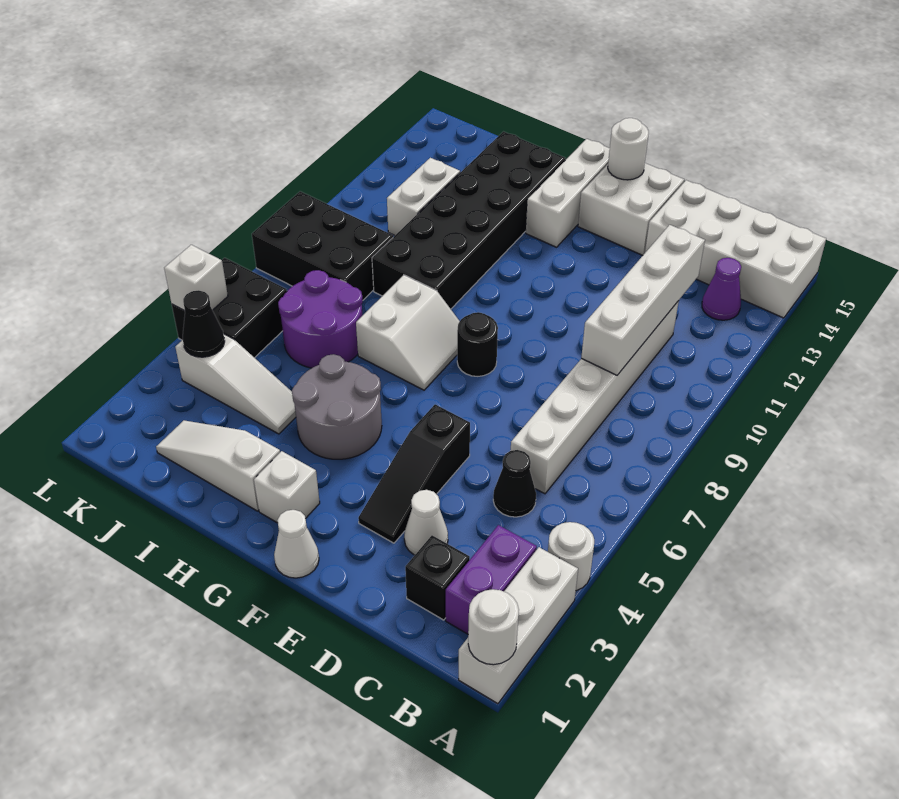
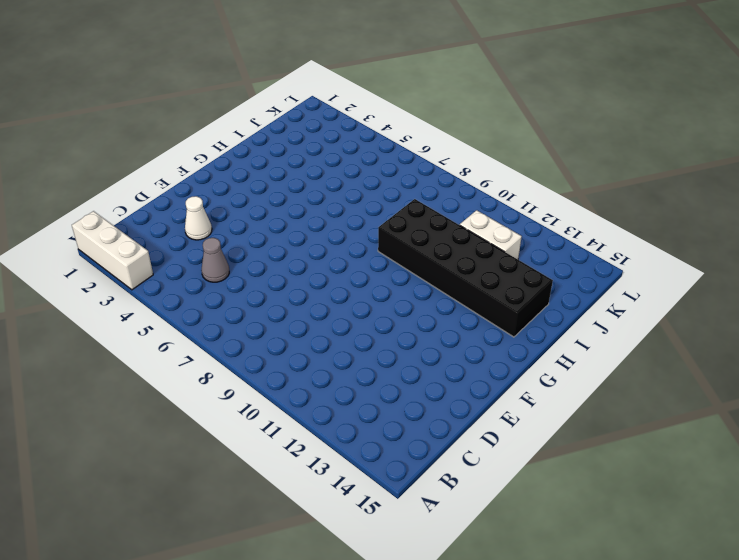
grey 1x1 cone [201,238,229,282] -> black 1x1 cone [493,450,536,517]
none -> white 1x1 round brick [548,522,594,591]
none -> white 2x4 brick [645,180,826,318]
none -> purple 1x2 brick [446,525,537,634]

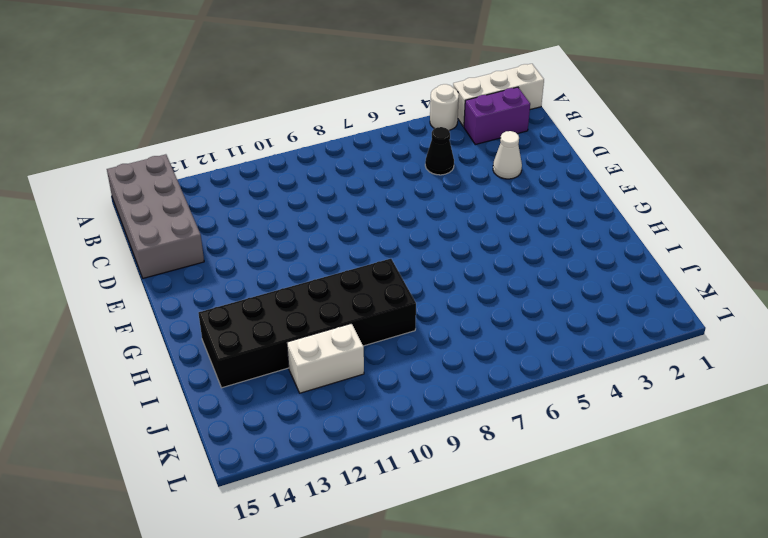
grey 2x4 brick [107,154,204,278] -> white 2x4 brick [645,180,826,318]
none -> purple 1x1 cone [702,258,741,320]
none -> black 1x1 brick [405,535,470,620]
none -> white 1x6 brick [511,301,679,494]

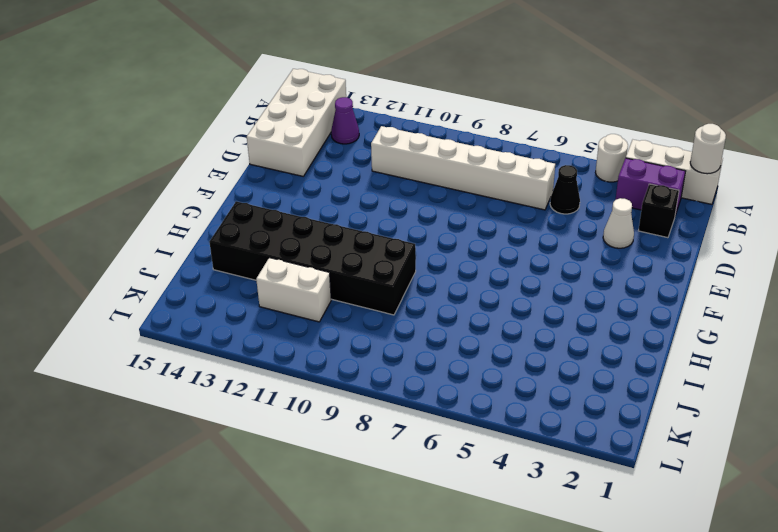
none -> black 1x3 slope [358,404,470,543]
none -> white 2x2 brick [578,163,684,255]
none -> white 1x1 cone [274,510,319,578]

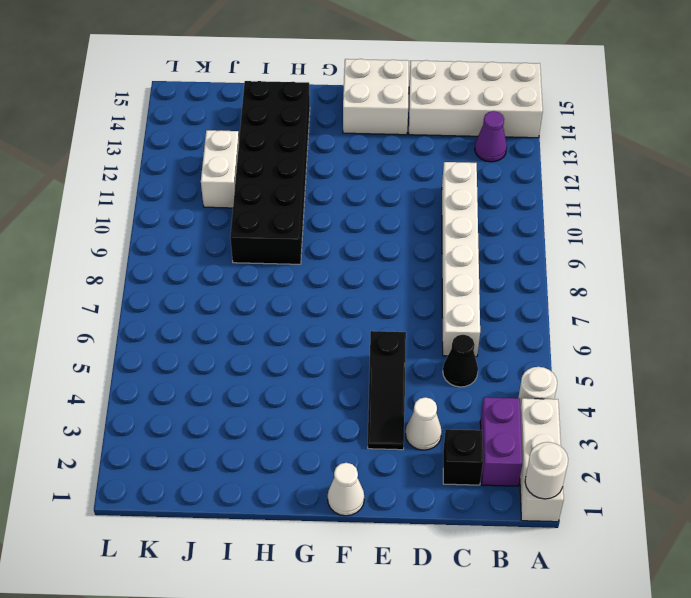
none -> black 1x1 round brick [457,312,498,376]
none -> white 1x1 brick [254,451,320,523]
none -> grey 2x2 round brick [292,354,382,459]

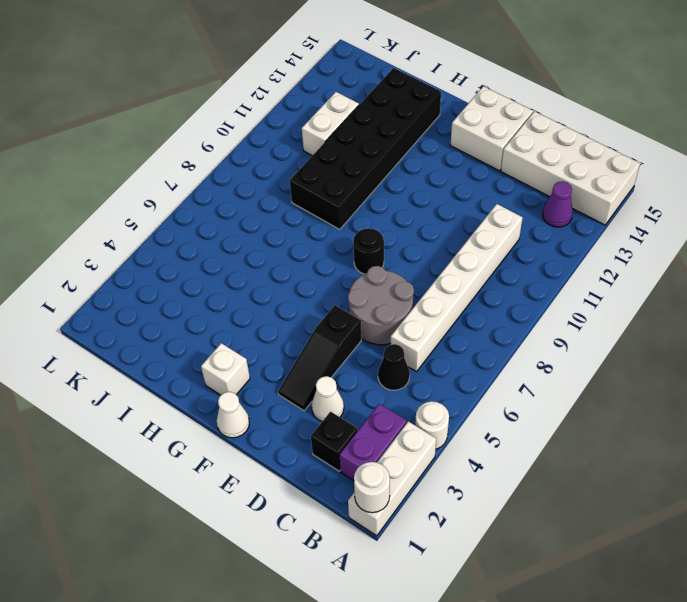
grey 2x2 round brick [348,266,414,345] -> grey 2x2 round brick moved to [292,354,382,459]
none -> white 2x2 slope [356,275,460,390]
none -> white 1x3 brick [526,139,610,247]
none -> white 1x3 slope [156,420,280,511]

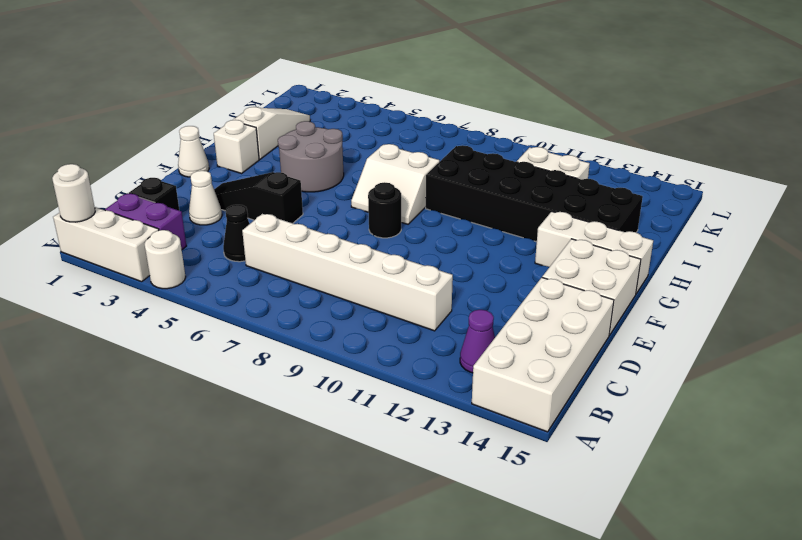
none -> white 1x3 slope [175,334,296,434]
none -> purple 2x2 round brick [278,270,363,368]
none -> black 2x3 brick [252,191,393,300]

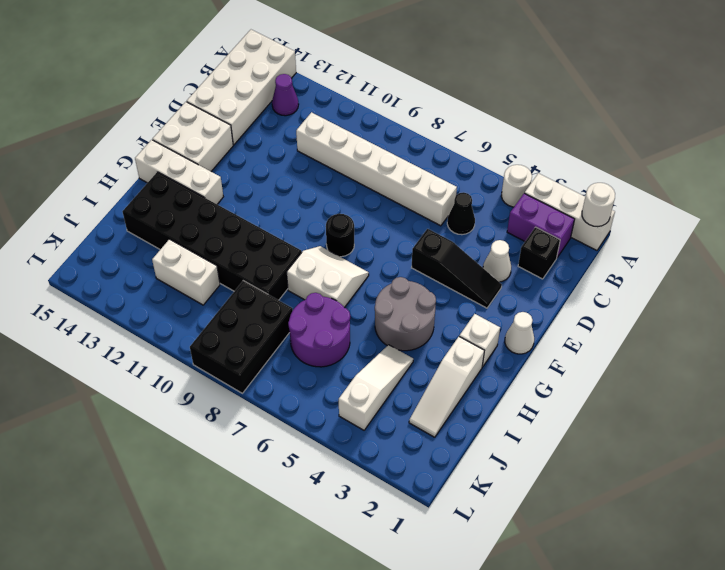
none -> black 2x2 brick [172,258,287,358]
none -> white 1x4 brick [581,225,705,375]
none -> white 1x1 round brick [608,118,649,180]

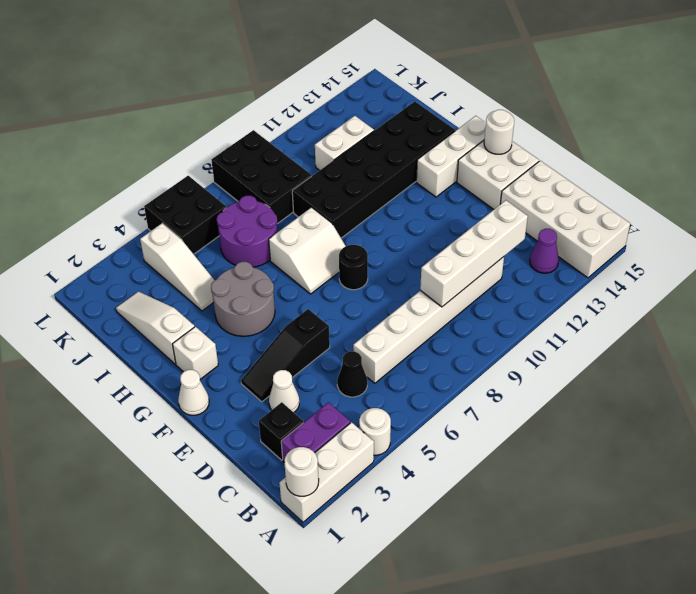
none -> black 1x1 cone [183,290,225,357]
none -> white 1x1 brick [164,245,228,311]

